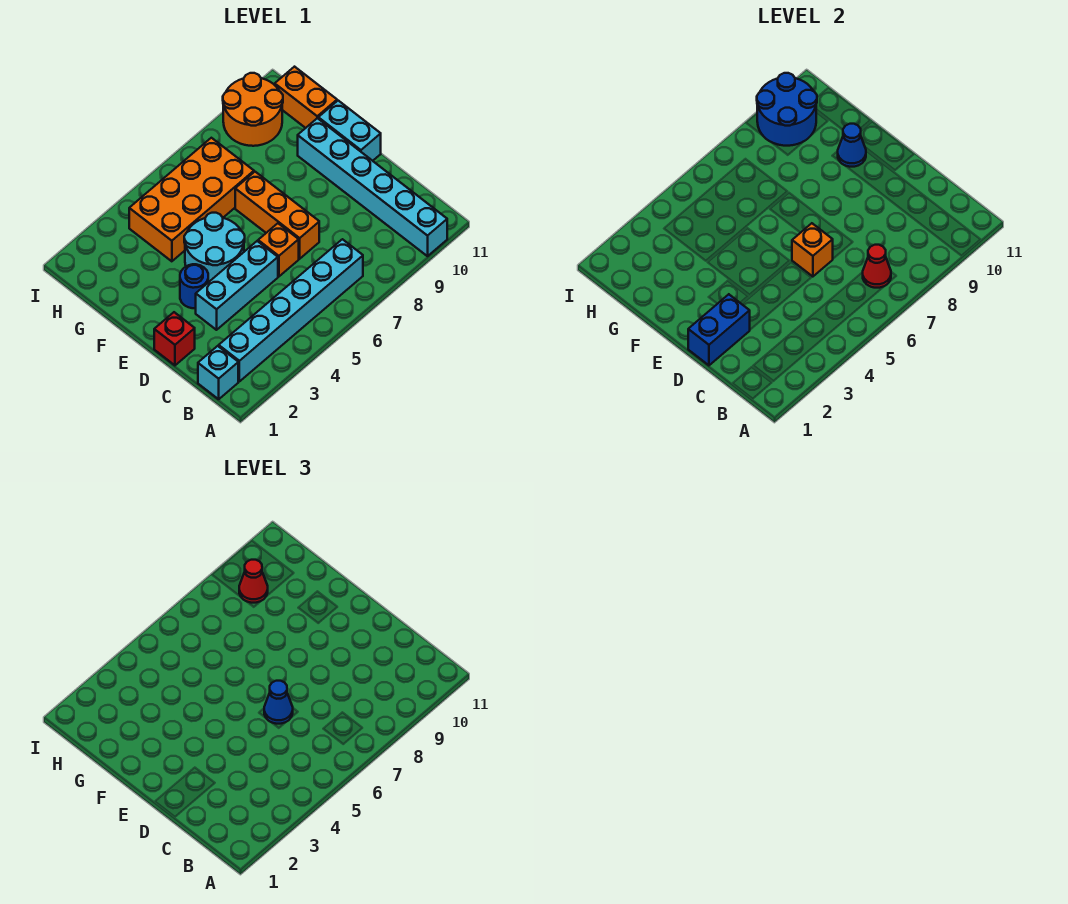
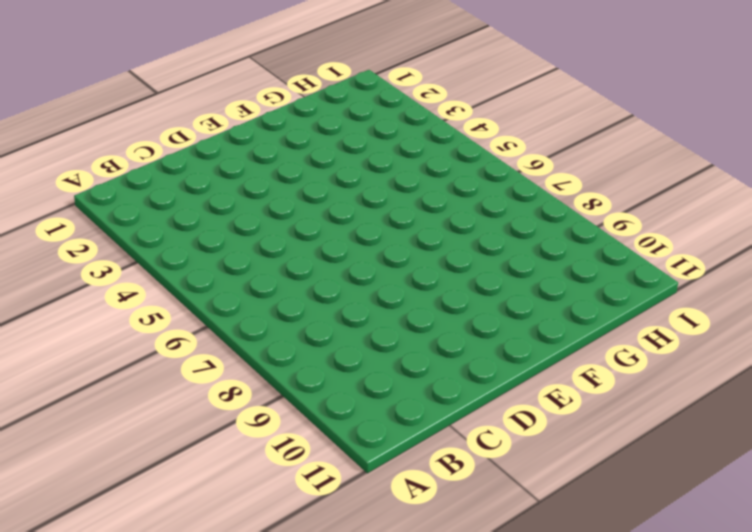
none -> cyan 1x6 brick [298,118,447,256]
none -> cyan 1x1 brick [198,346,238,399]
none -> cyan 1x6 brick [219,239,363,381]

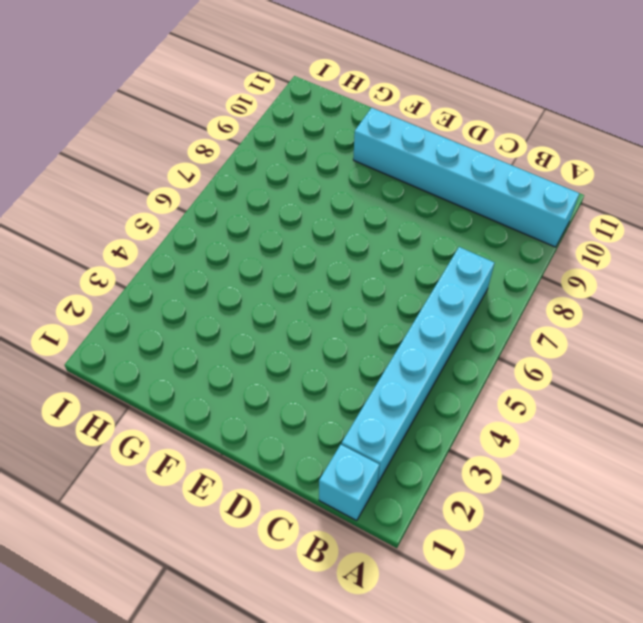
none -> red 1x1 brick [154,312,195,365]
none -> cyan 1x3 brick [196,241,278,330]
none -> orange 1x1 brick [258,223,299,277]

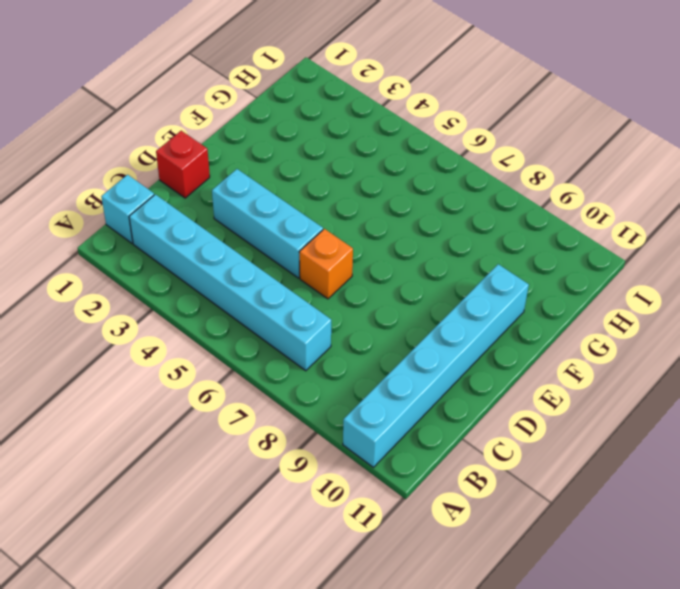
none -> orange 1x3 brick [235,172,319,259]
none -> blue 1x1 round brick [180,264,208,308]
none -> cyan 2x2 round brick [184,213,245,282]

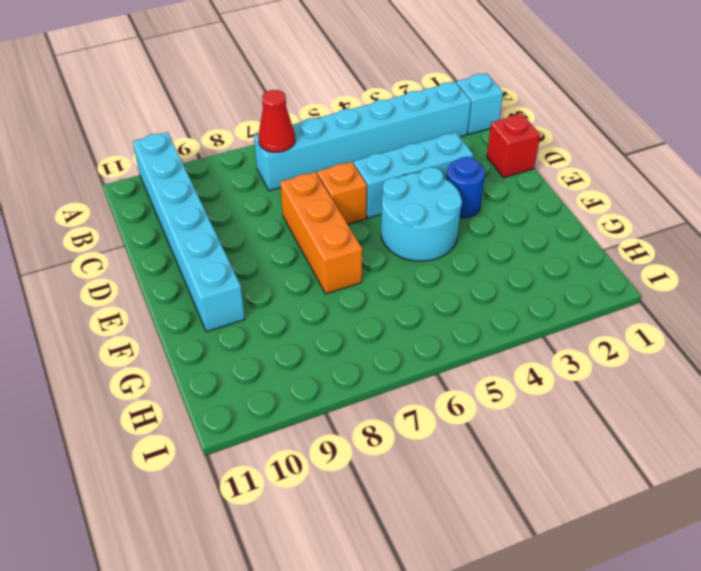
none -> cyan 1x2 brick [318,101,381,161]
none -> orange 2x4 brick [129,138,254,261]
none -> orange 1x2 brick [275,67,337,128]

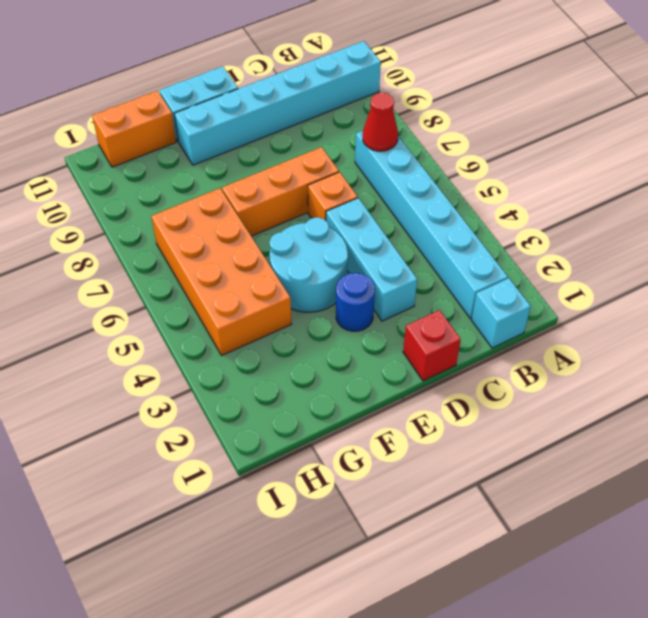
none -> orange 2x2 round brick [223,73,283,146]
none -> blue 1x2 brick [688,294,750,365]
none -> orange 1x1 brick [792,223,833,277]

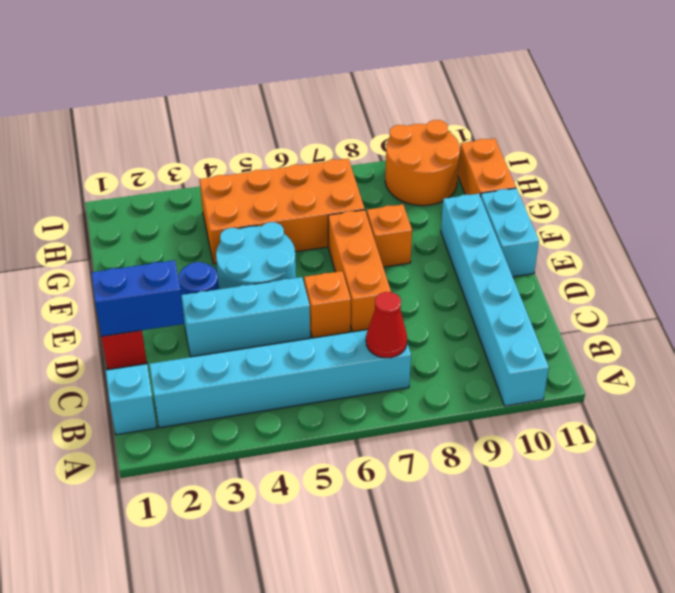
orange 1x1 brick [367,204,412,267] -> orange 1x1 brick moved to [792,223,833,277]
none -> blue 1x1 cone [838,124,866,167]
none -> blue 2x2 round brick [757,73,817,146]
none -> blue 1x1 cone [264,681,293,724]

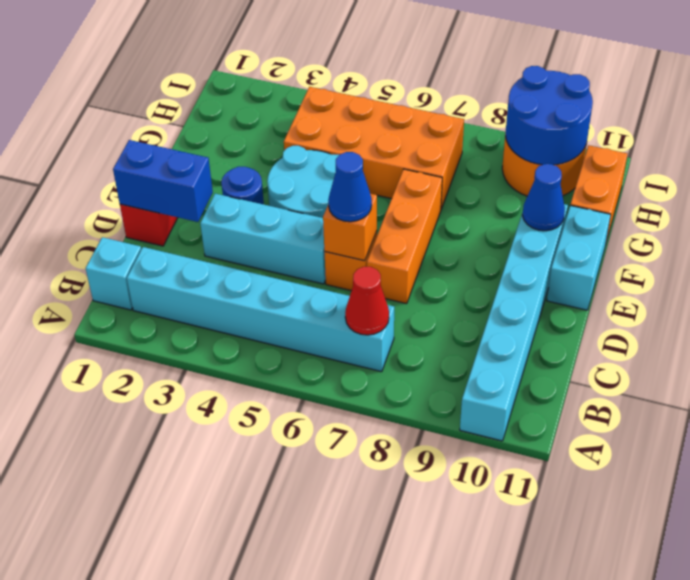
none -> red 1x1 cone [239,560,268,603]

